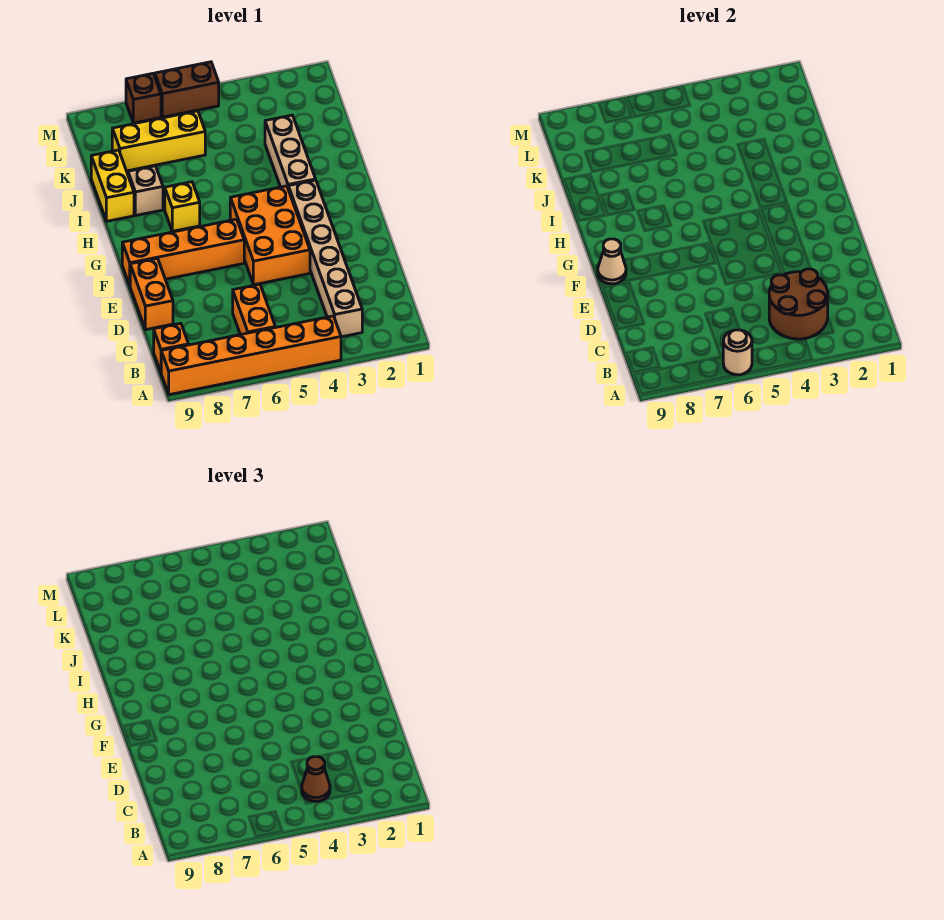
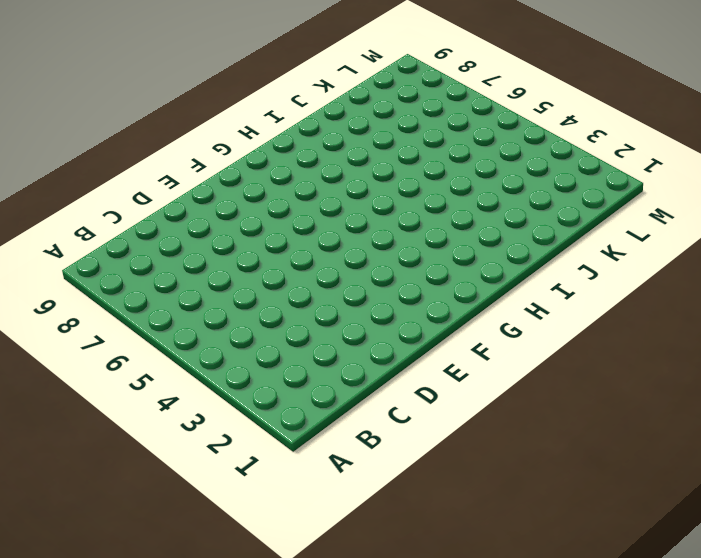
none -> orange 1x6 brick [161,316,341,395]
none -> tan 1x6 brick [288,180,362,337]
none -> orange 1x2 brick [233,284,275,335]

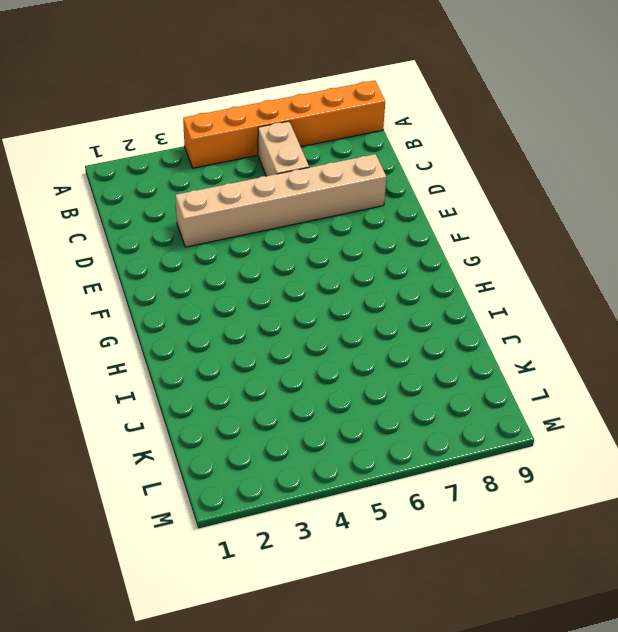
tan 1x2 brick [258,121,309,176] -> orange 1x2 brick [233,284,275,335]
tan 1x6 brick [175,154,386,247] -> tan 1x6 brick turned to [288,180,362,337]
none -> orange 1x1 brick [154,323,189,372]
none -> orange 1x2 brick [130,258,173,330]
none -> orange 2x3 brick [230,186,310,285]

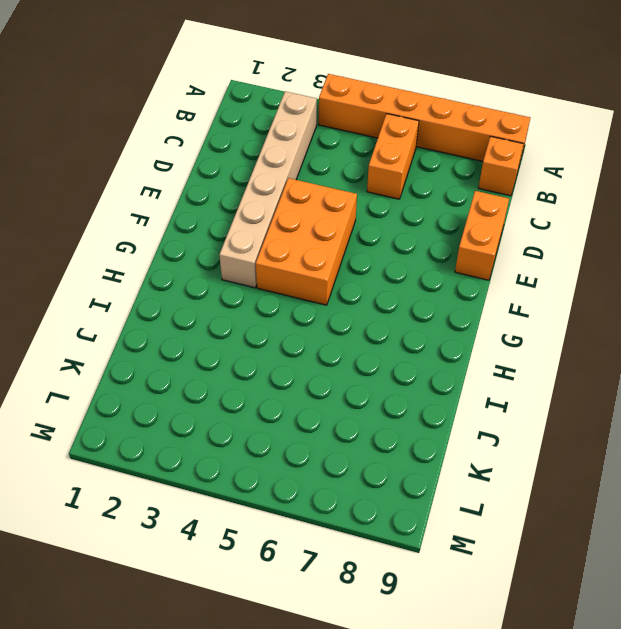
none -> orange 1x4 brick [122,219,244,285]
none -> tan 1x3 brick [265,115,316,187]
none -> yellow 1x1 brick [165,182,200,231]

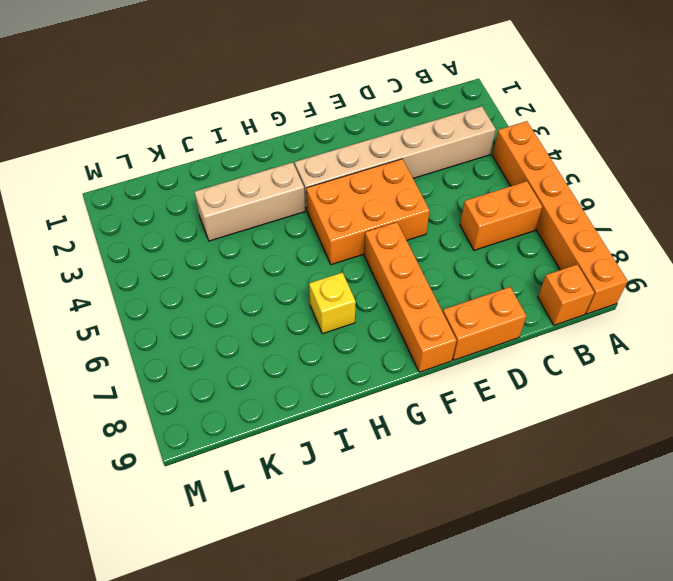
none -> tan 1x1 brick [128,166,163,215]
none -> yellow 1x2 brick [91,150,134,221]
none -> yellow 1x3 brick [112,111,205,171]

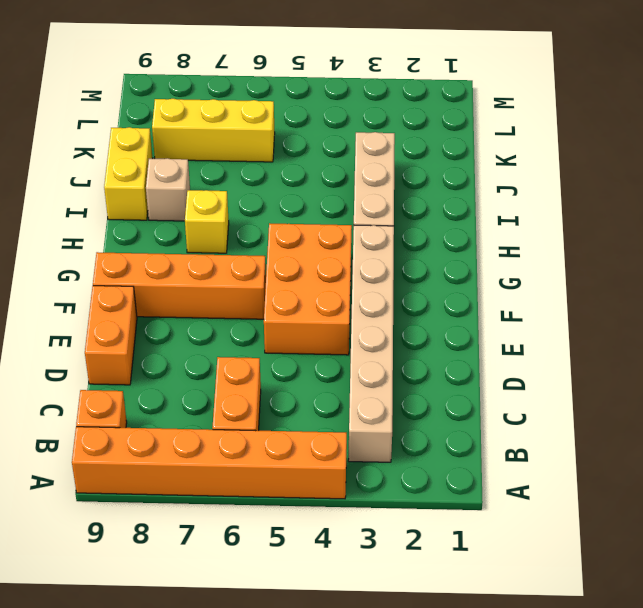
none -> brown 1x2 brick [155,62,219,117]
none -> brown 1x1 brick [126,74,161,123]
none -> tan 1x1 round brick [723,330,752,375]

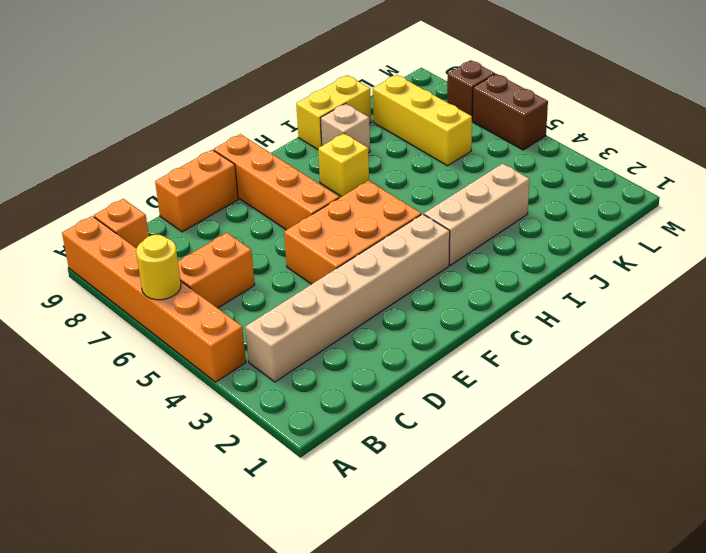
yellow 1x1 round brick [136,235,181,300] -> tan 1x1 round brick [723,330,752,375]
none -> brown 2x2 round brick [769,269,828,339]
none -> tan 1x1 cone [597,239,626,284]
none -> brown 1x1 cone [301,757,330,801]

